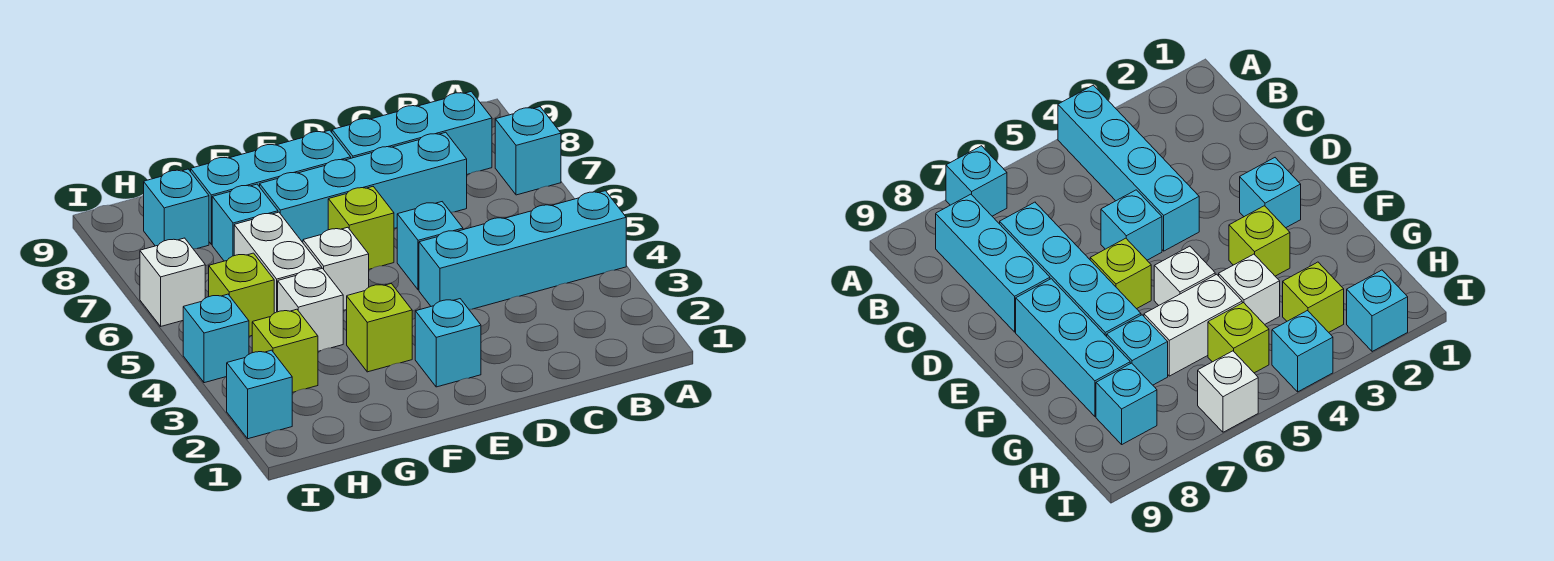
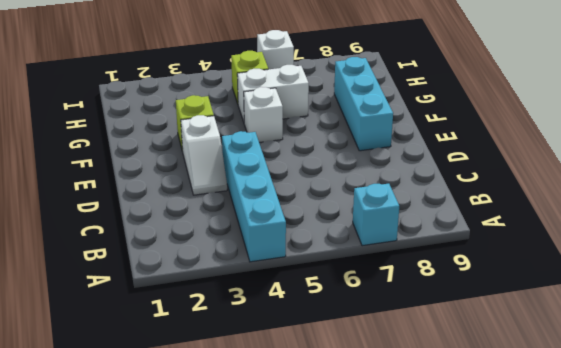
white 1x2 slope [181,115,227,195] -> none
none -> cyan 1x3 brick [332,92,492,174]
none -> cyan 1x4 brick [260,132,467,242]
none -> cyan 1x1 brick [397,202,463,290]

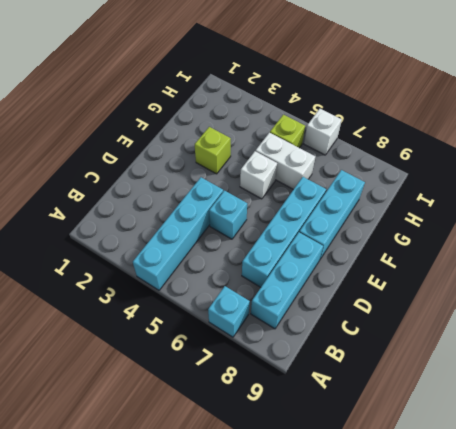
none -> cyan 1x1 brick [415,299,481,387]
none -> lime 1x1 brick [328,187,394,269]
none -> white 1x1 brick [278,268,343,351]

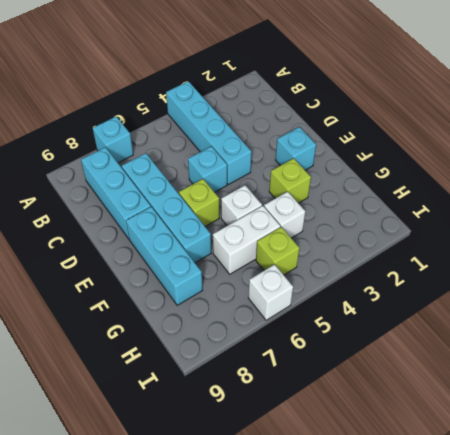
none -> cyan 1x1 brick [212,184,278,261]
none -> lime 1x1 brick [252,309,318,393]
none -> cyan 1x1 brick [144,169,209,249]

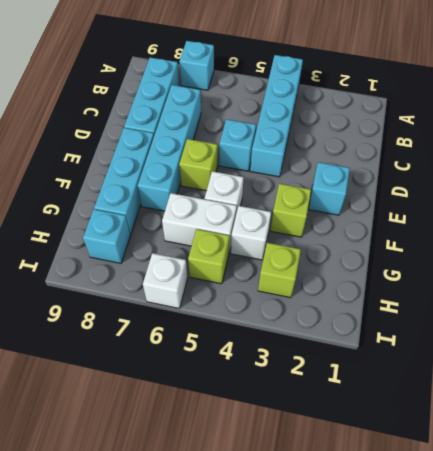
none -> cyan 1x1 brick [212,184,278,261]
none -> cyan 1x1 brick [227,350,292,439]
none -> cyan 1x1 brick [183,294,249,383]

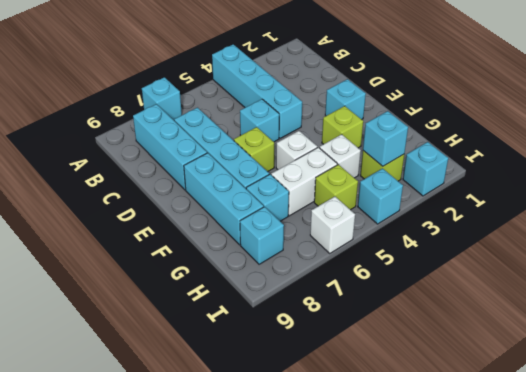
cyan 1x1 brick [363,111,408,166] -> none

